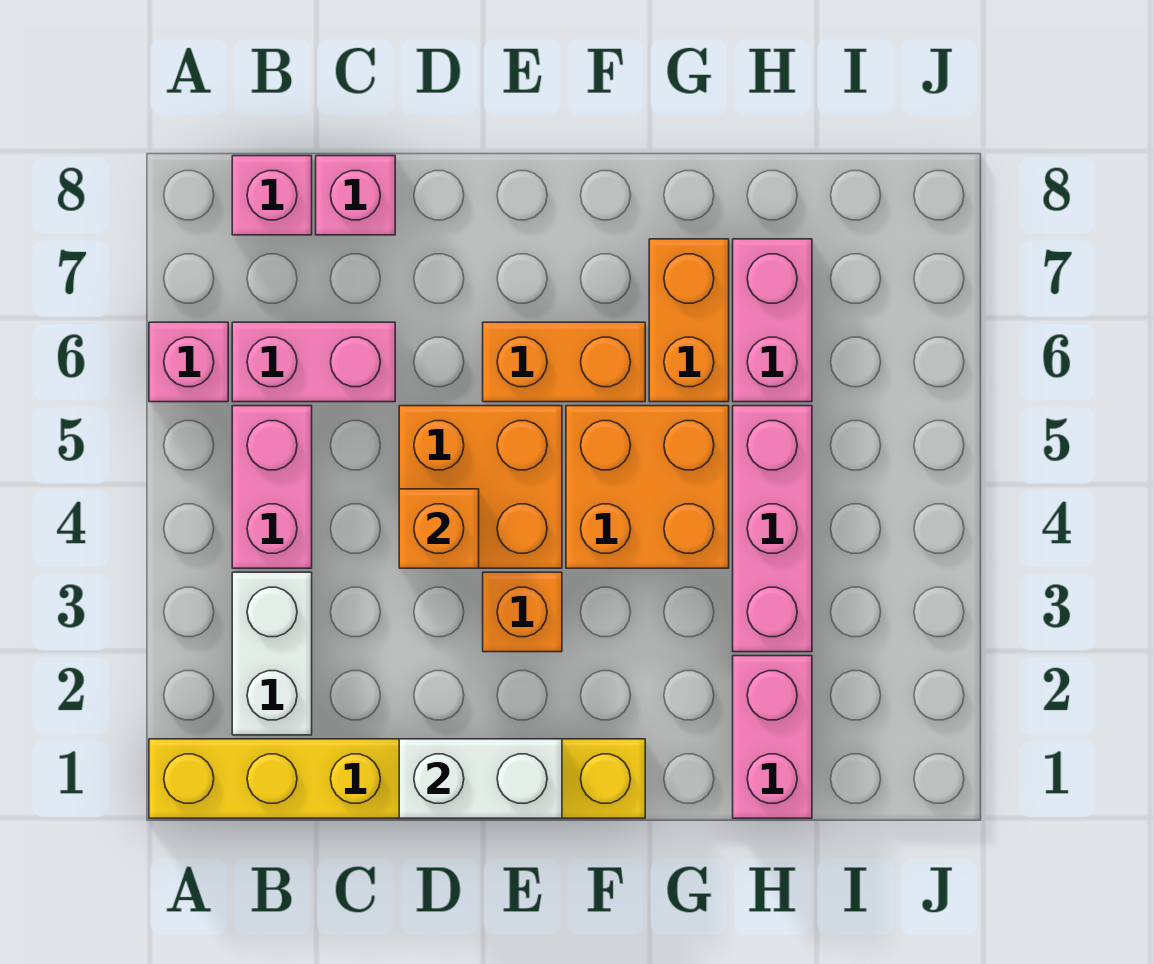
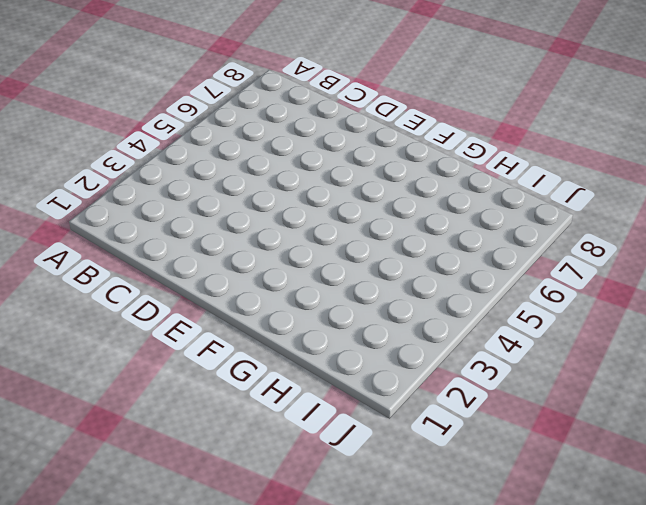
none -> yellow 1x6 brick [149,739,645,818]
none -> pink 1x1 brick [149,322,228,402]
none -> white 1x2 brick [232,572,312,735]

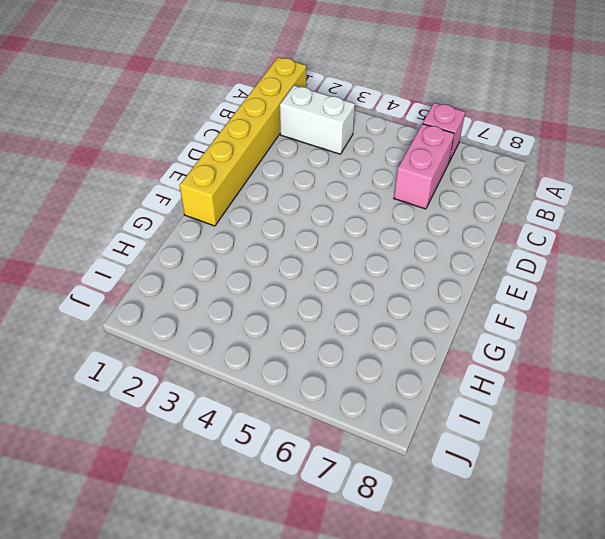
none -> pink 1x2 brick [232,406,312,568]
none -> pink 1x1 brick [232,156,312,235]
none -> pink 1x1 brick [316,156,395,235]

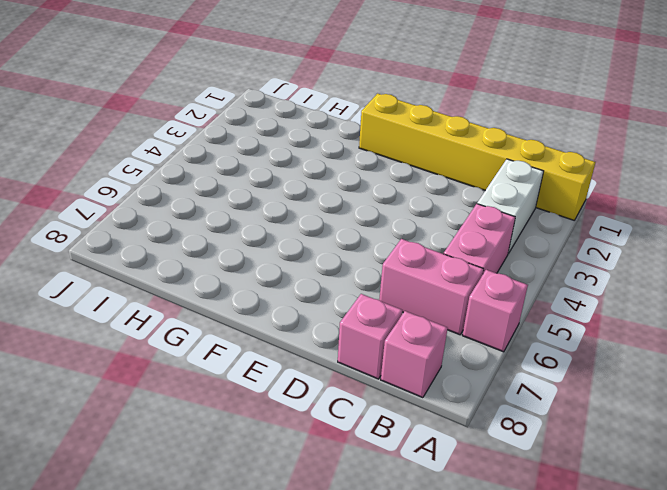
none -> orange 2x2 brick [399,406,562,568]
none -> orange 1x1 brick [483,572,562,652]
none -> orange 1x2 brick [483,322,645,402]

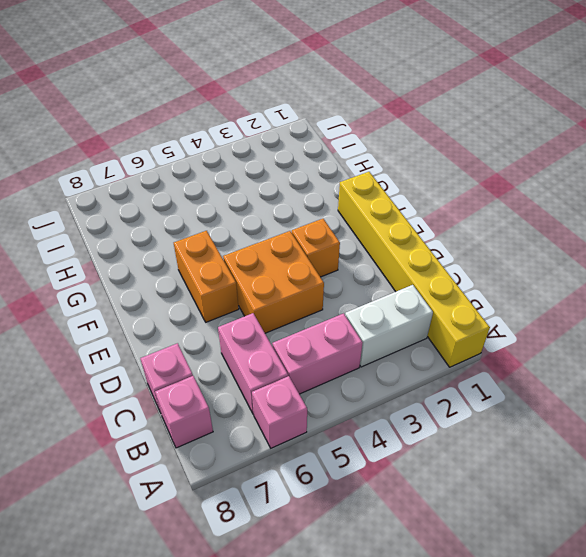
none -> orange 2x2 brick [566,406,729,568]
none -> orange 1x2 brick [649,239,729,402]
none -> pink 1x2 brick [733,656,812,818]

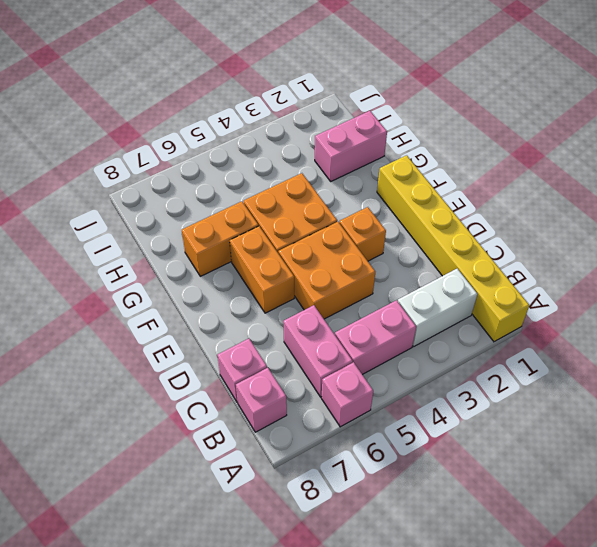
none -> pink 1x3 brick [733,406,812,652]
none -> pink 1x2 brick [733,239,812,402]
none -> white 1x2 brick [399,739,562,818]

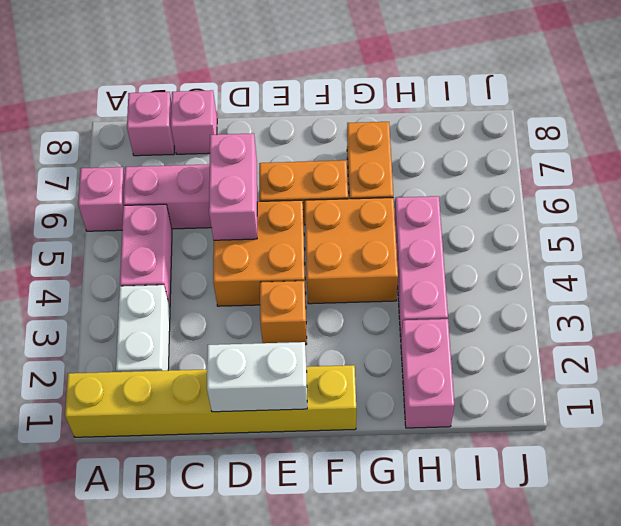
pink 1x2 brick [209,133,257,240] -> pink 1x2 brick moved to [733,239,812,402]
none -> orange 1x1 brick [399,489,479,568]

